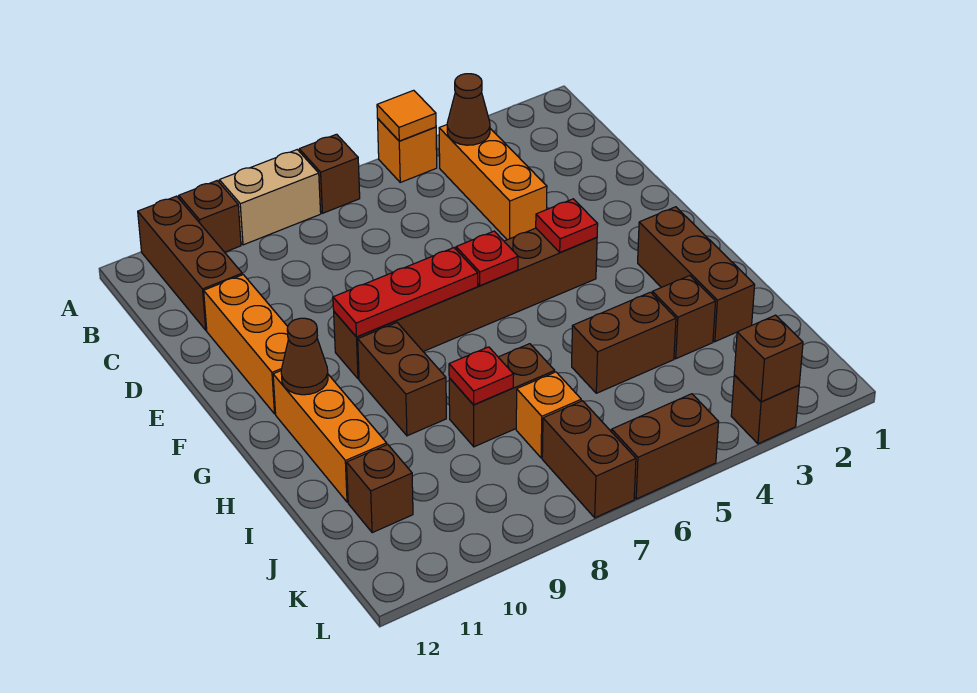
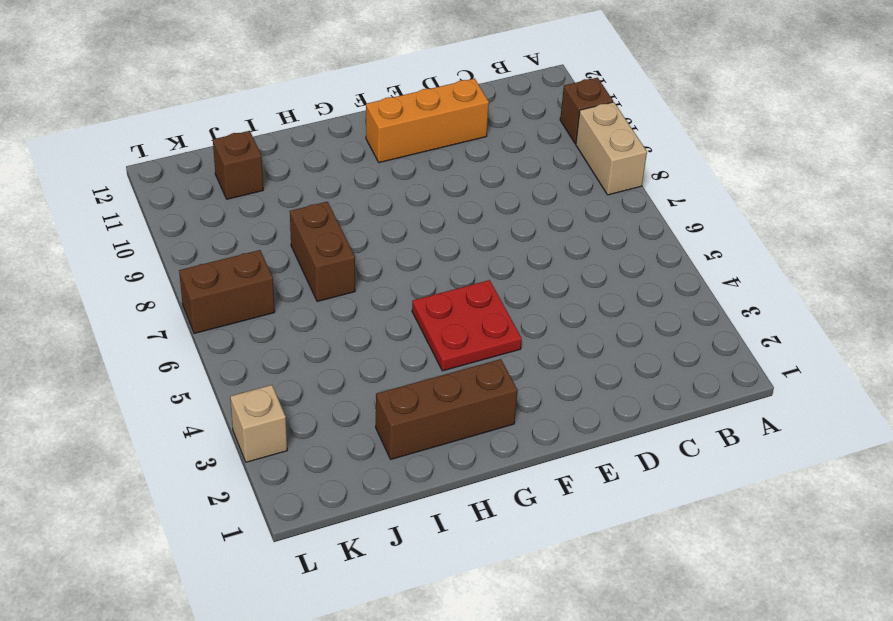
red 2x2 plate [412,280,522,371] -> brown 1x6 brick [334,228,597,379]
tan 1x1 brick [230,385,287,462] -> brown 1x1 brick [731,375,799,444]
none -> orange 1x1 brick [378,119,437,182]
none -> brown 1x1 brick [299,134,360,213]
none -> brown 1x3 brick [138,196,242,330]

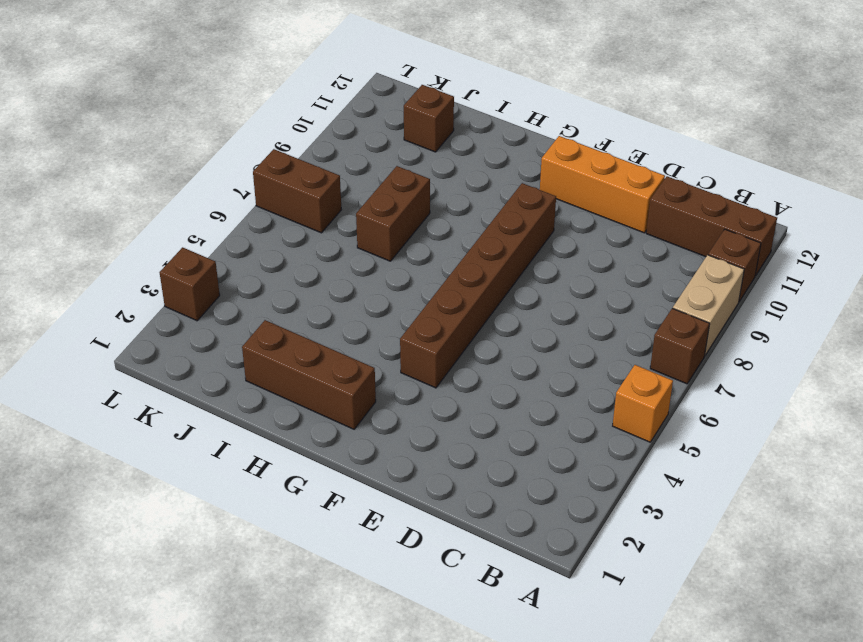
none -> orange 1x3 brick [439,125,547,240]
none -> brown 1x2 brick [358,323,446,436]
none -> orange 1x3 brick [273,371,387,502]

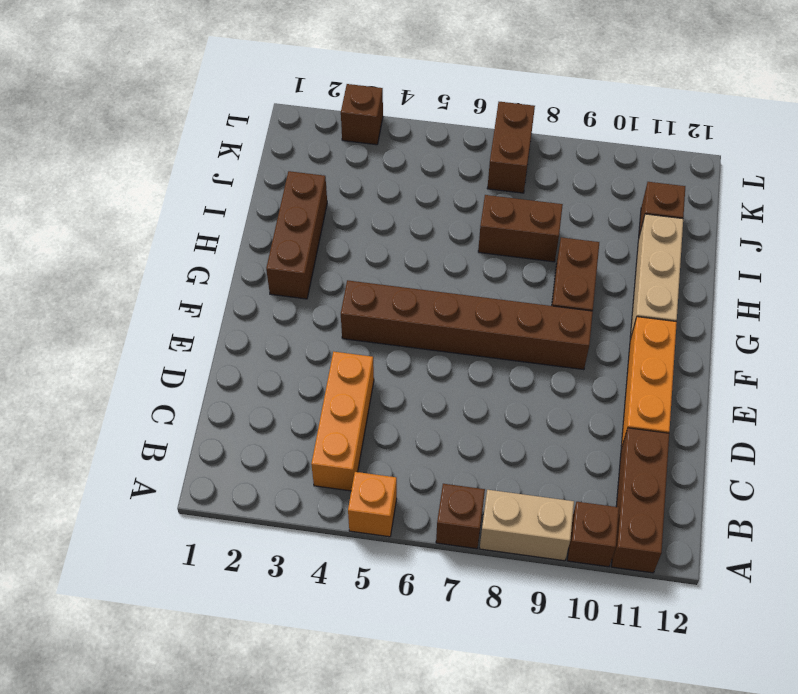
tan 1x3 brick [630,214,683,338] -> orange 1x3 brick [273,371,387,502]
none -> brown 1x1 brick [652,276,716,359]
none -> brown 1x2 brick [572,292,676,393]
none -> orange 1x1 brick [516,372,581,458]

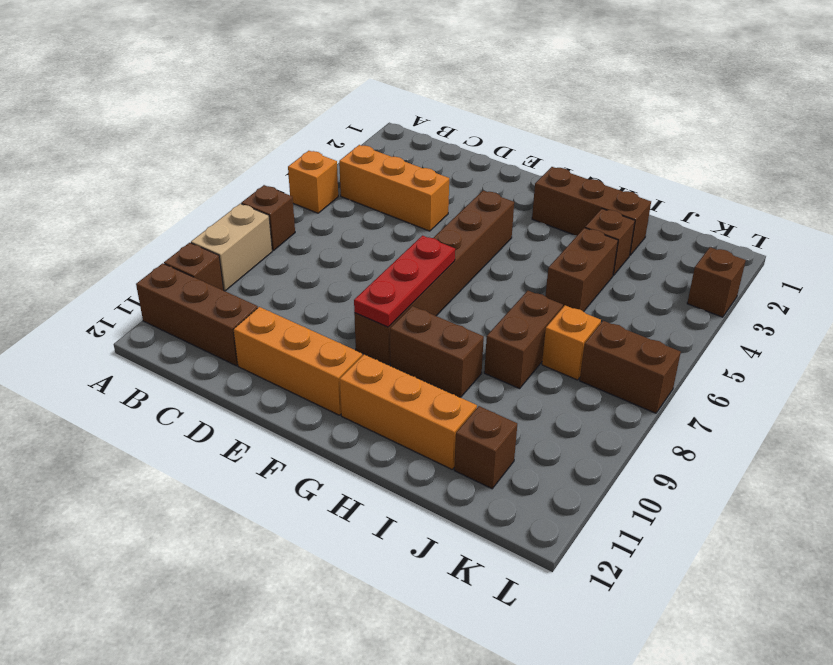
none -> brown 1x2 brick [612,394,719,499]
none -> orange 1x1 tile [377,90,436,141]
none -> brown 1x1 cone [447,74,490,145]

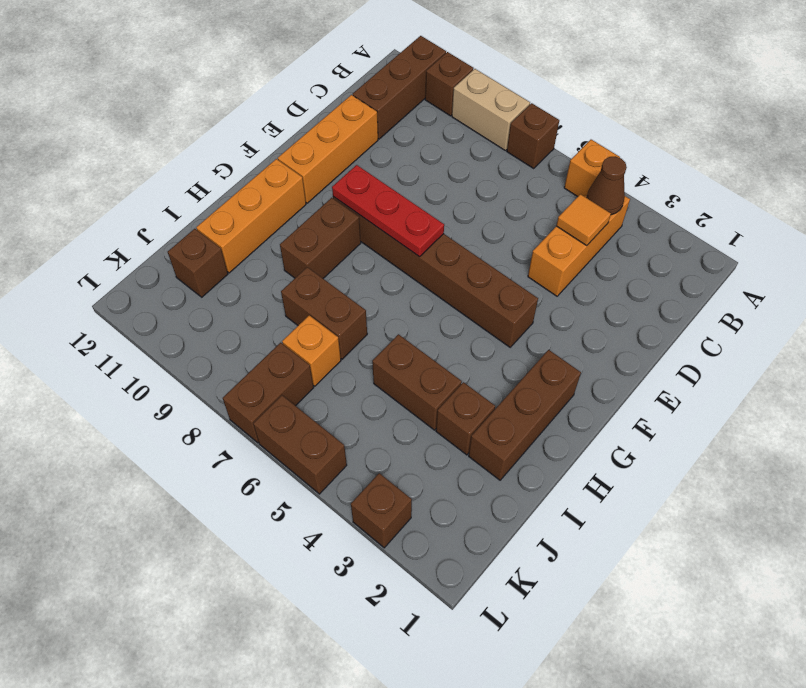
orange 1x1 tile [556,194,611,246] -> orange 1x1 tile moved to [377,90,436,141]
none -> red 1x1 plate [536,199,598,253]
none -> red 1x1 plate [456,231,518,286]
none -> brown 1x1 cone [281,318,328,395]

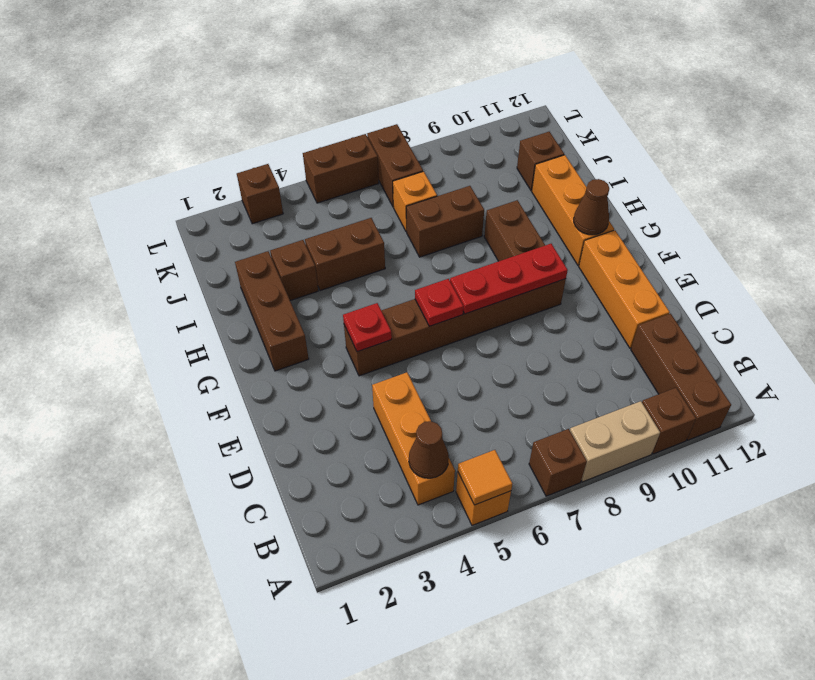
none -> red 1x1 plate [449,347,514,405]
none -> brown 1x1 brick [734,315,803,402]

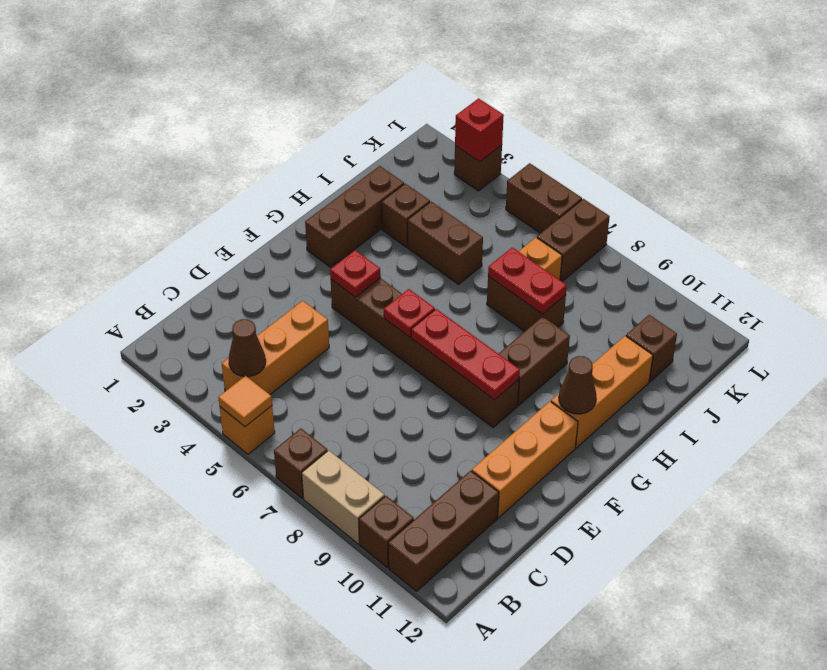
red 1x2 plate [488,247,567,314] -> red 1x1 plate [449,347,514,405]
red 1x1 brick [455,98,504,162] -> brown 1x1 brick [734,315,803,402]

